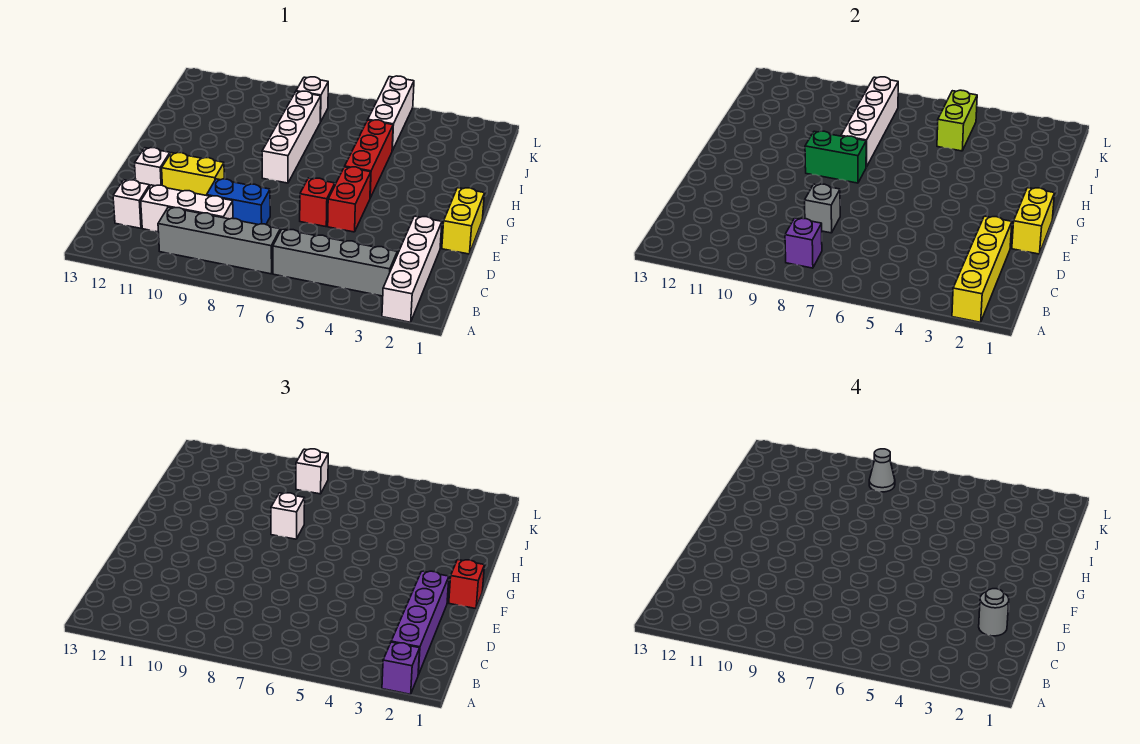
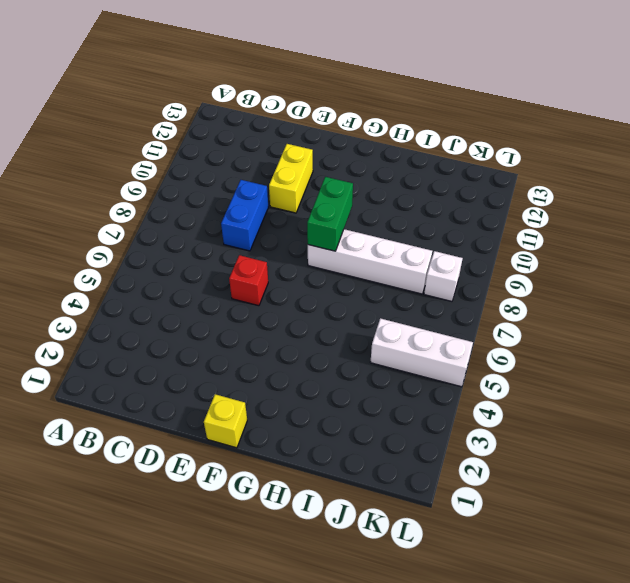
yellow 1x1 brick [204,394,247,448] -> yellow 1x2 brick [442,188,484,254]
none -> white 1x4 brick [382,216,442,322]
none -> grey 1x4 brick [273,229,397,296]
none -> grey 1x4 brick [158,207,280,274]

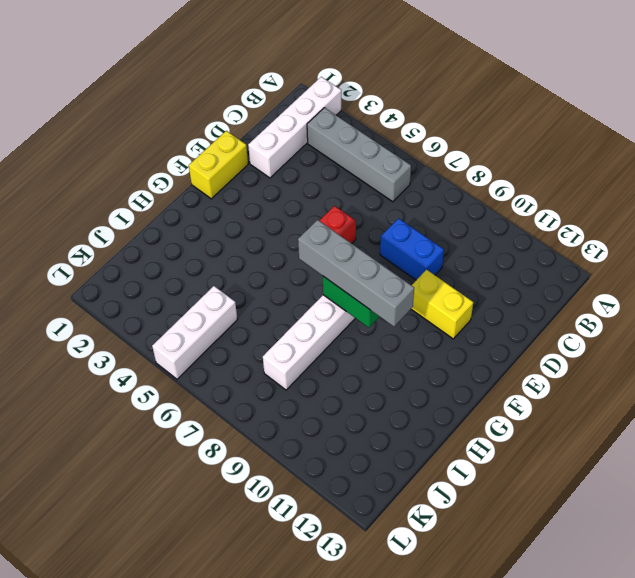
grey 1x4 brick [298,220,414,327] -> grey 1x4 brick moved to [158,207,280,274]
none -> white 1x3 brick [141,185,233,232]
none -> white 1x1 brick [113,180,150,228]
none -> red 1x2 brick [328,167,371,232]

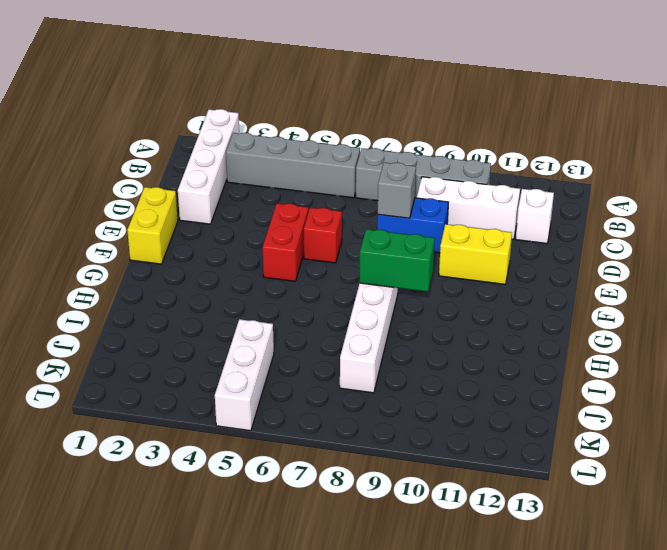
none -> white 1x1 brick [135,148,170,186]
none -> red 1x3 brick [345,120,393,198]
none -> white 1x1 brick [296,77,328,122]

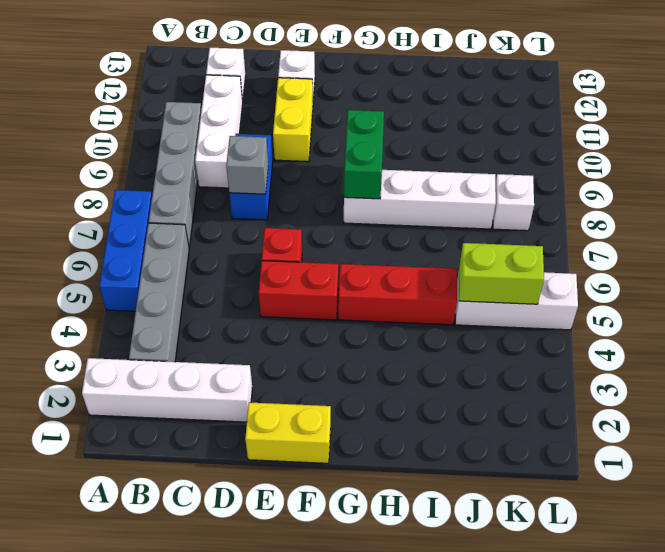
blue 1x3 brick [99,190,152,311] -> none
none -> yellow 1x4 brick [952,216,1012,322]
none -> purple 1x1 brick [785,218,822,268]
none -> yellow 1x2 brick [1012,188,1054,254]

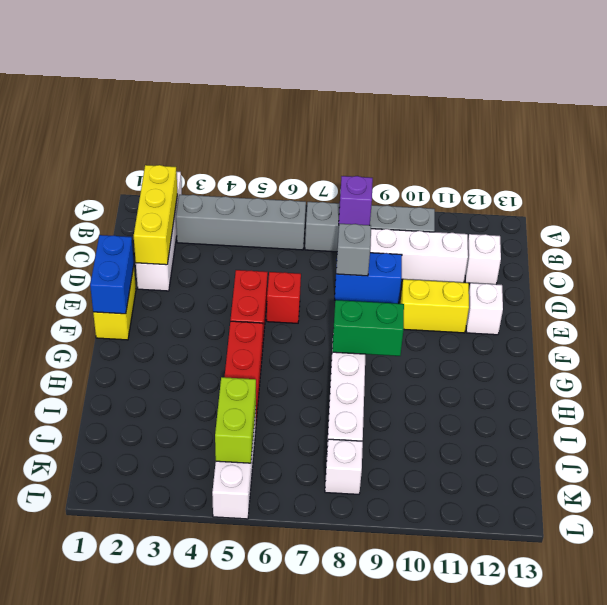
yellow 1x3 brick [134,165,177,265] -> yellow 1x4 brick [952,216,1012,322]
blue 1x2 brick [90,235,134,314] -> yellow 1x2 brick [1012,188,1054,254]
none -> white 1x4 brick [841,77,898,167]
none -> purple 1x1 brick [382,642,420,694]
none -> purple 1x4 brick [391,571,449,675]

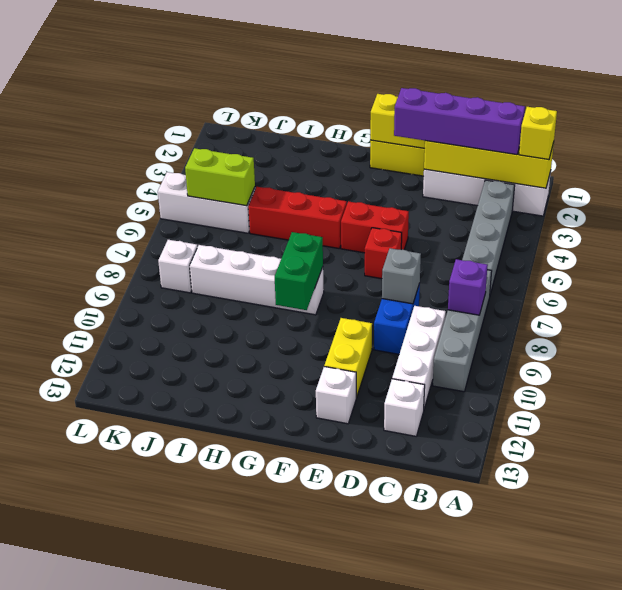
yellow 1x1 brick [519,107,557,160] -> purple 1x1 brick [382,642,420,694]
none -> white 1x4 brick [841,77,898,167]
none -> red 1x1 brick [449,560,484,609]
none -> white 1x1 brick [271,493,305,539]

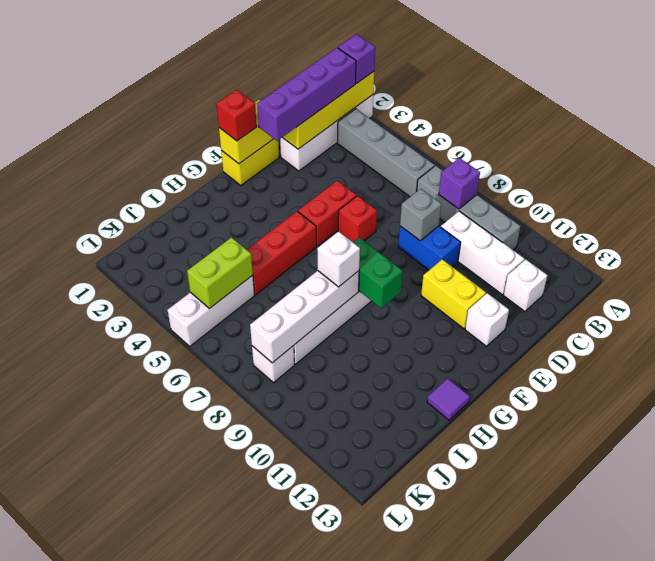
purple 1x1 tile [427,378,470,420] -> none
none -> white 1x1 brick [296,449,328,494]
none -> grey 1x1 round brick [979,589,1009,636]
none -> grey 1x1 cone [869,449,895,492]

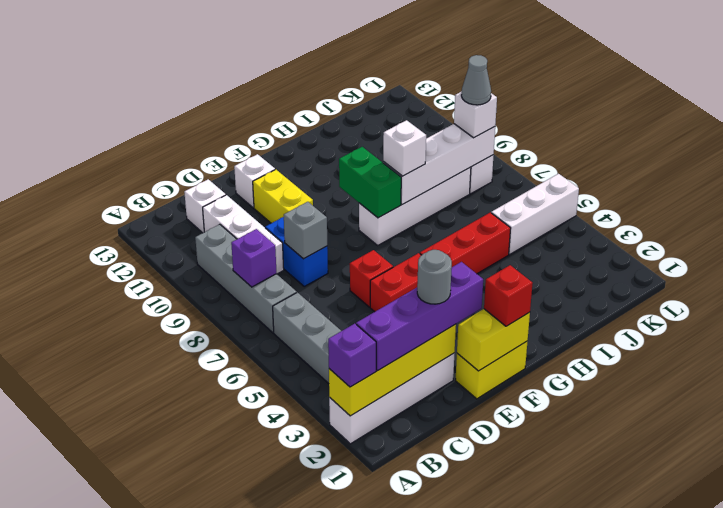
none -> lime 1x2 brick [937,90,977,151]

